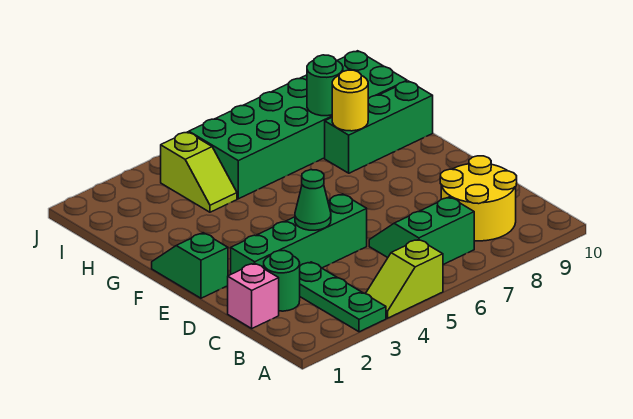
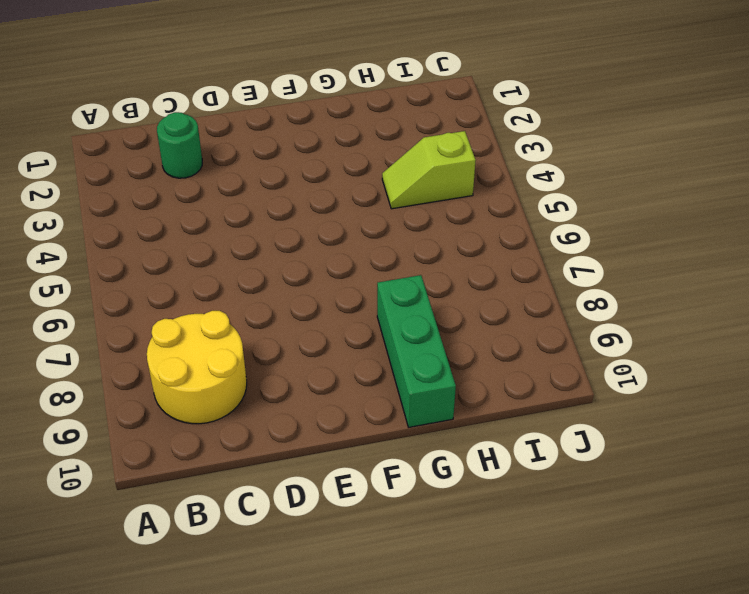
none -> green 1x3 plate [300,262,386,332]
none -> lime 1x2 slope [366,240,443,318]
none -> green 2x2 slope [369,197,474,264]

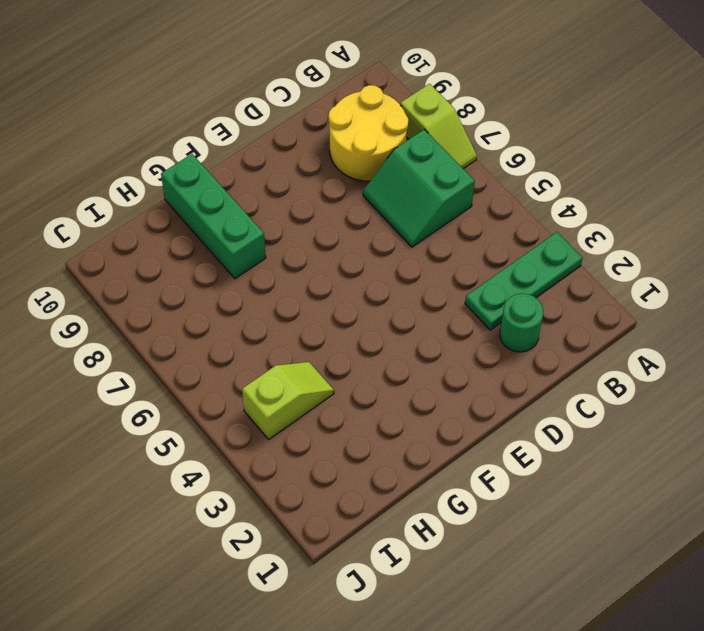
lime 1x2 slope [400,84,477,169] -> lime 1x2 slope moved to [366,240,443,318]
none -> pink 1x1 brick [228,263,279,328]
none -> green 1x4 brick [231,194,367,274]
none -> green 1x2 slope [152,233,228,298]

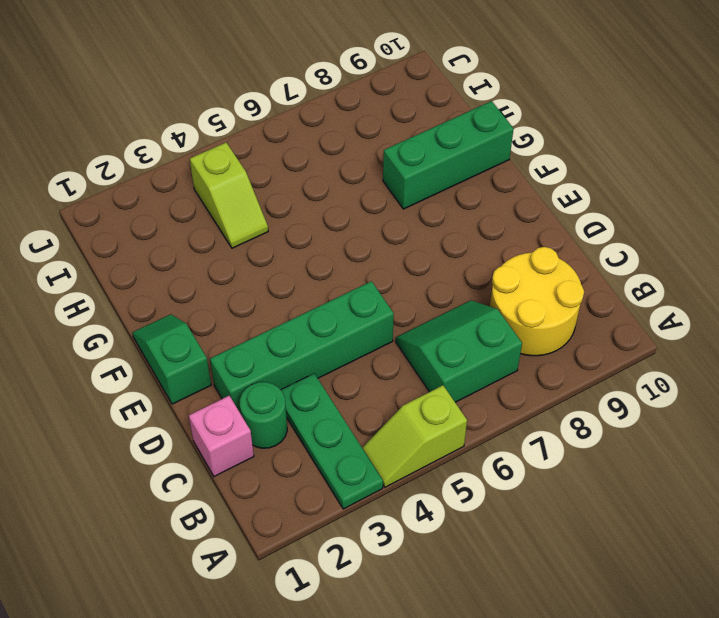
none -> green 2x6 brick [189,51,407,199]
none -> green 1x1 cone [295,170,331,230]
none -> yellow 1x1 round brick [332,70,368,131]

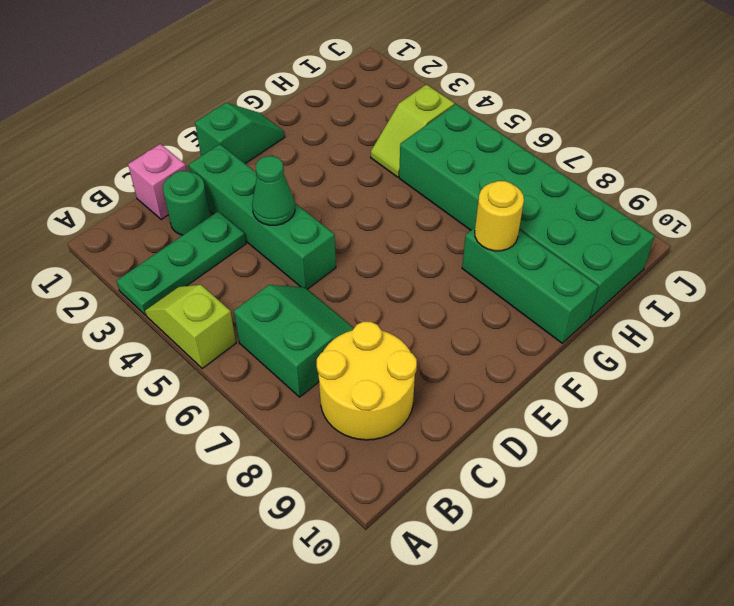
none -> green 1x1 round brick [307,55,343,116]

